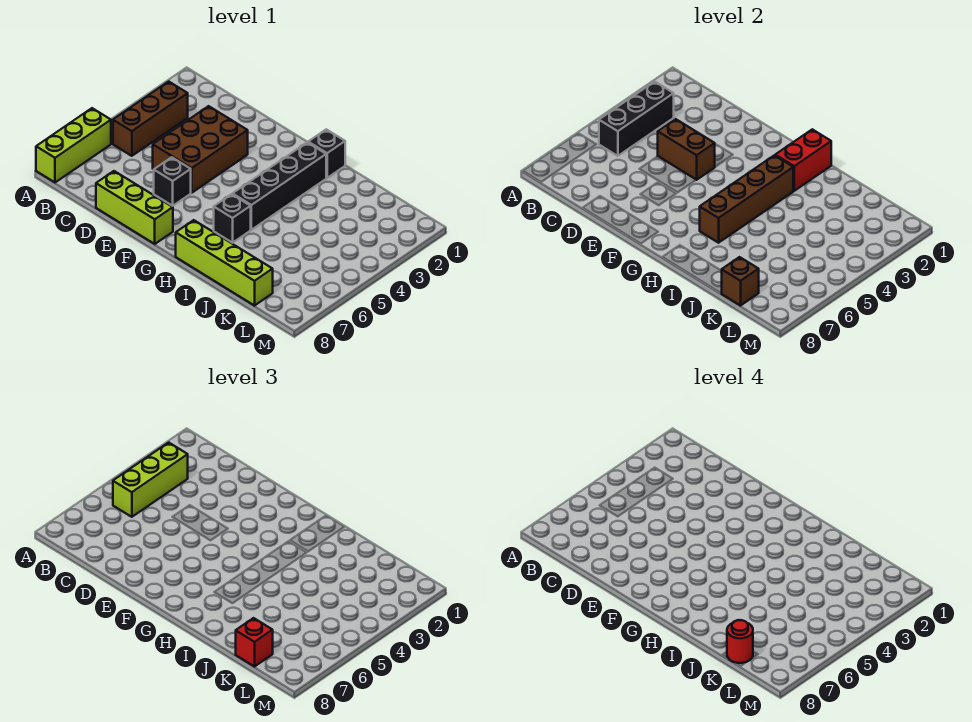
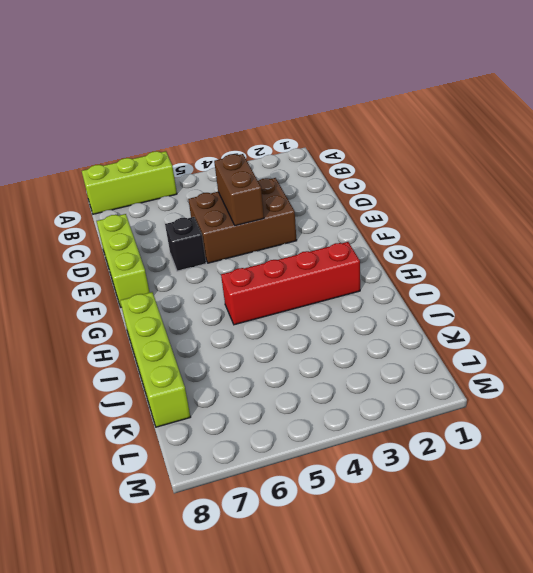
red 1x4 brick [221,242,360,325] -> black 1x4 brick [232,142,326,230]
none -> brown 1x3 brick [113,82,188,156]
none -> black 1x1 brick [308,129,345,178]
none -> black 1x1 brick [214,194,251,243]

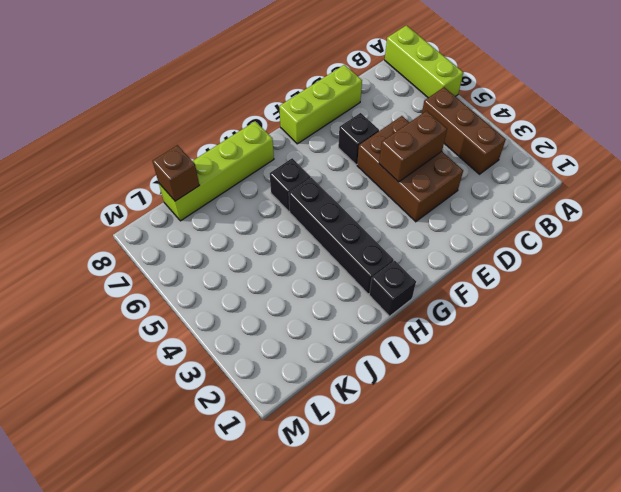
none -> black 1x3 brick [599,82,674,156]
none -> red 1x2 brick [775,129,831,191]
none -> brown 1x4 brick [700,155,793,243]

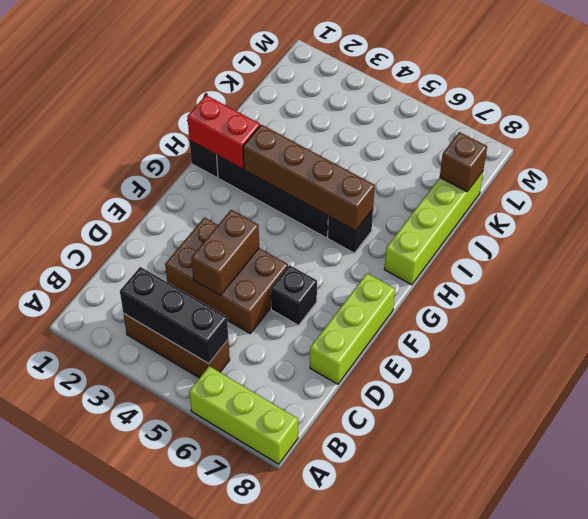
none -> lime 1x3 brick [113,443,188,517]
none -> red 1x1 brick [236,618,273,667]
none -> red 1x1 round brick [727,620,753,663]

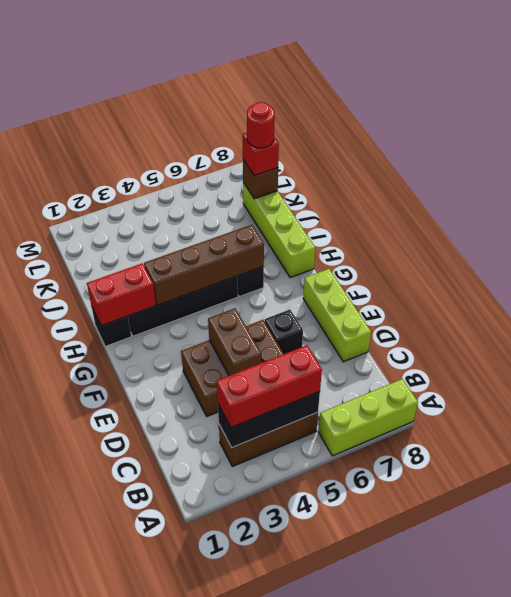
red 1x3 brick [217,345,322,427] -> lime 1x3 brick [113,443,188,517]

